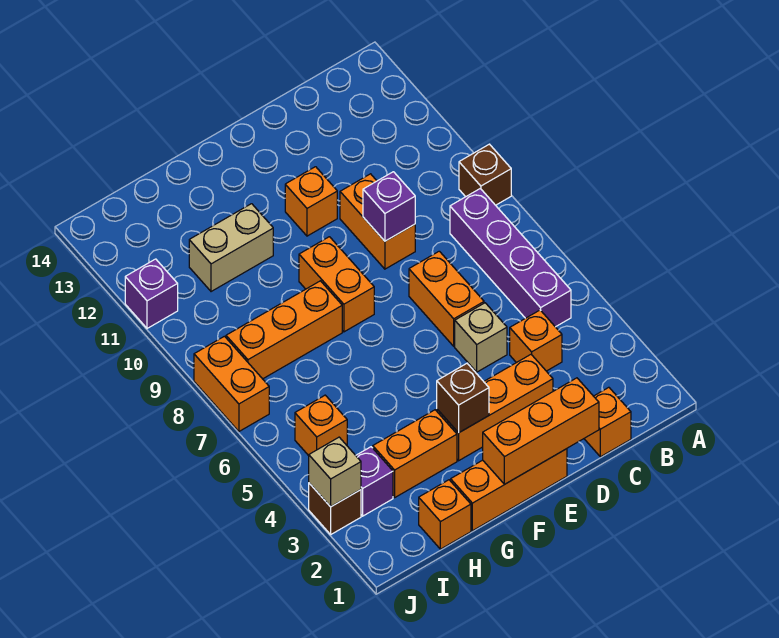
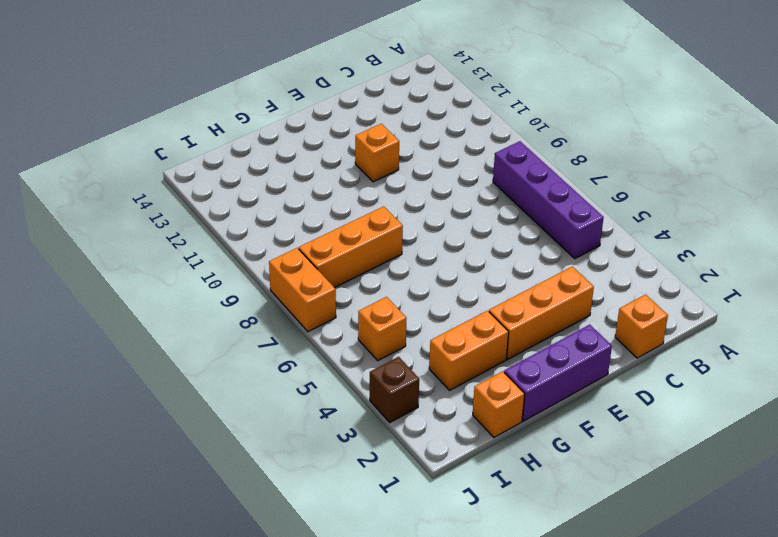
purple 1x3 brick [504,325,612,421] -> orange 1x3 brick [451,449,567,531]
none -> brown 1x1 brick [459,144,511,205]
none -> orange 1x1 brick [510,310,562,371]
none -> tan 1x1 brick [455,303,507,372]

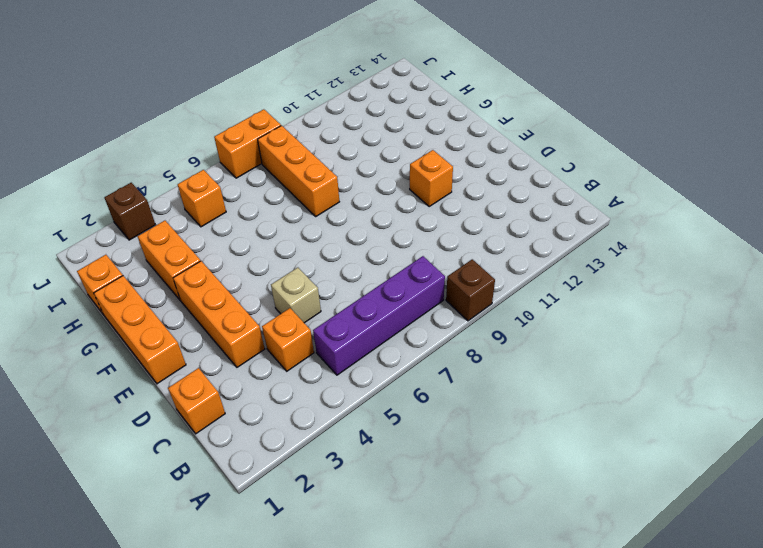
none -> orange 1x2 brick [409,251,484,346]
none -> orange 1x2 brick [340,174,415,269]
none -> orange 1x2 brick [299,237,374,332]

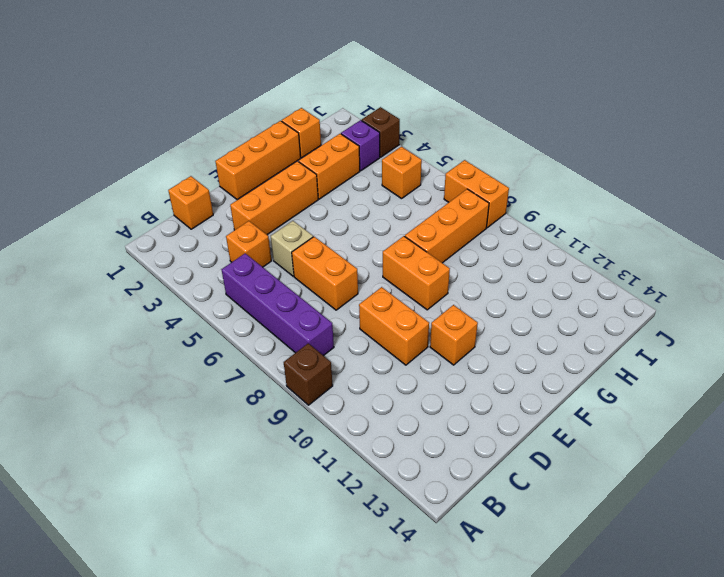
none -> tan 1x2 brick [189,204,273,292]
none -> purple 1x1 brick [125,259,178,328]
none -> orange 1x3 brick [483,378,599,484]

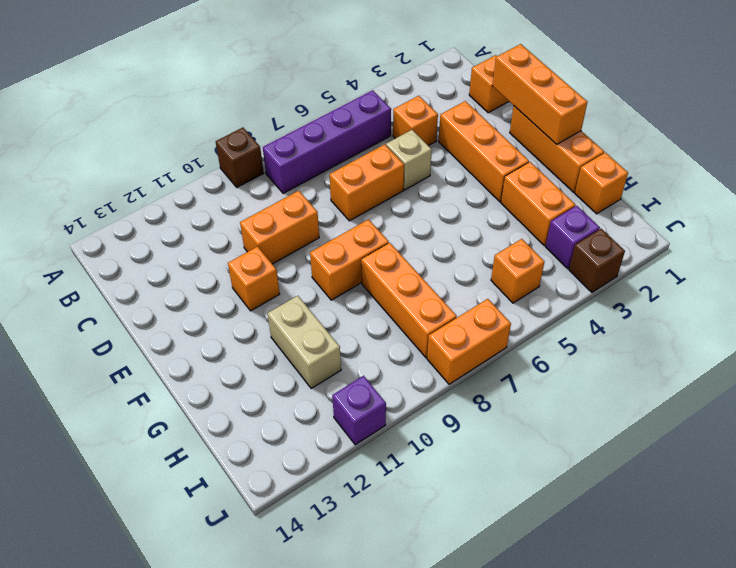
none -> purple 1x1 brick [363,172,415,241]
none -> brown 1x1 brick [437,363,489,433]
none -> tan 1x1 brick [309,437,361,507]

